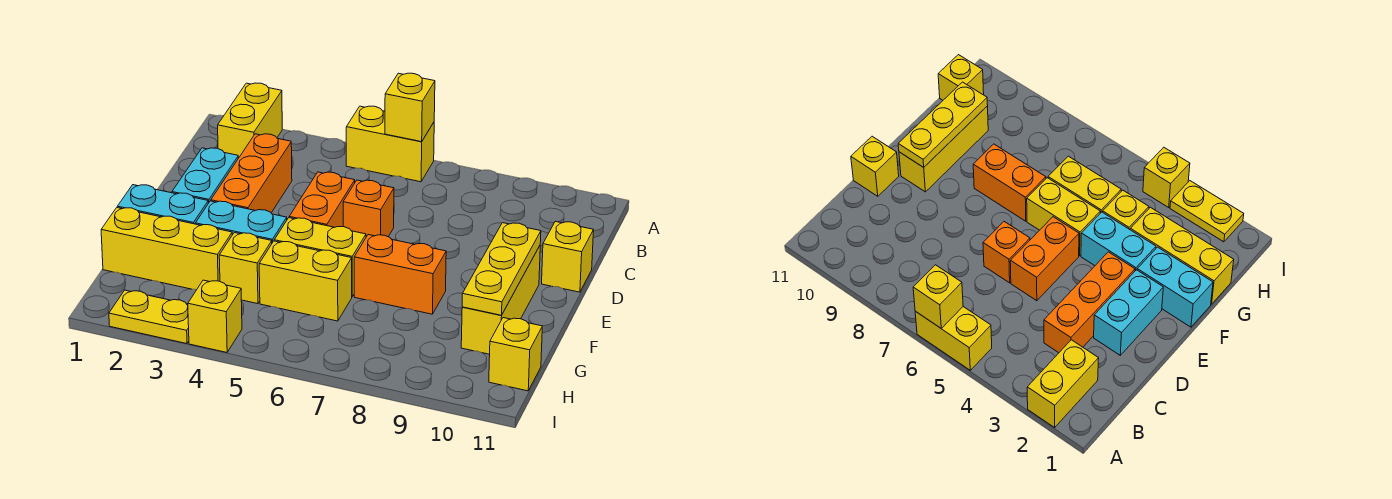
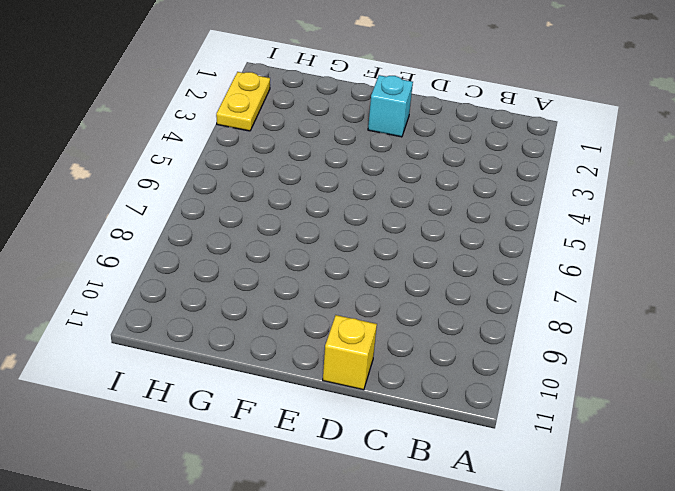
cyan 1x1 brick [368,75,413,137] -> cyan 1x2 brick [172,148,238,203]
none -> yellow 1x2 brick [218,83,282,158]
none -> yellow 1x2 brick [346,106,434,182]
none -> orange 1x3 brick [211,134,292,213]

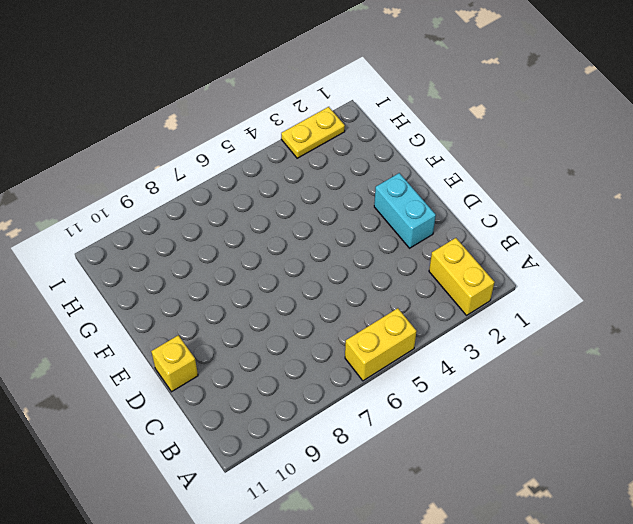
none -> orange 1x3 brick [211,134,292,213]
none -> orange 1x2 brick [289,172,355,227]
none -> orange 1x1 brick [343,180,394,237]

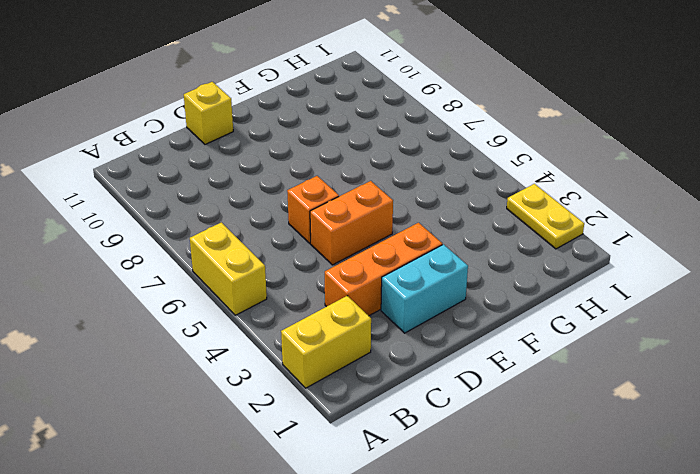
none -> yellow 1x3 brick [461,246,540,354]
none -> cyan 1x2 brick [117,185,208,224]
none -> cyan 1x2 brick [195,201,287,243]

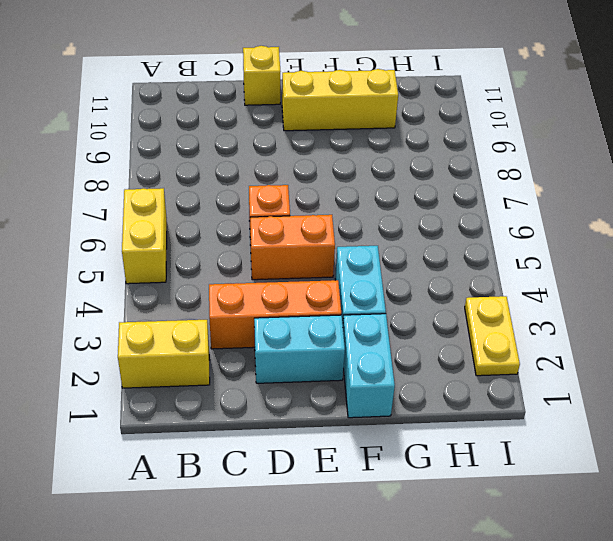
none -> yellow 1x2 brick [274,218,366,296]
none -> orange 1x2 brick [354,235,446,314]
none -> yellow 1x3 brick [101,208,232,290]

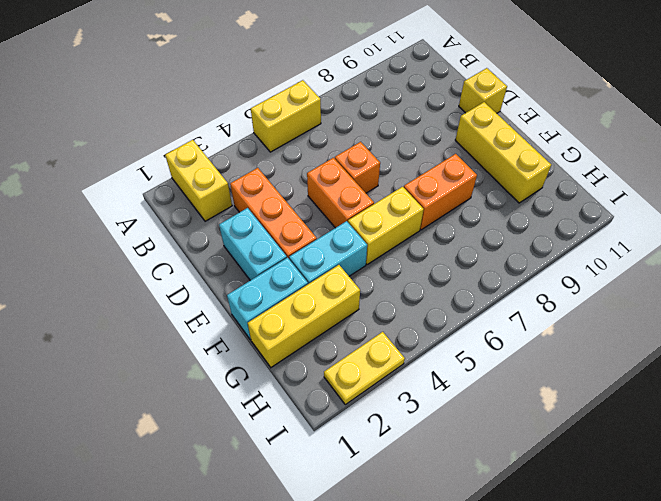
none -> yellow 1x1 brick [219,233,272,304]
none -> yellow 1x2 brick [259,241,352,321]
none -> yellow 1x1 brick [489,318,542,391]

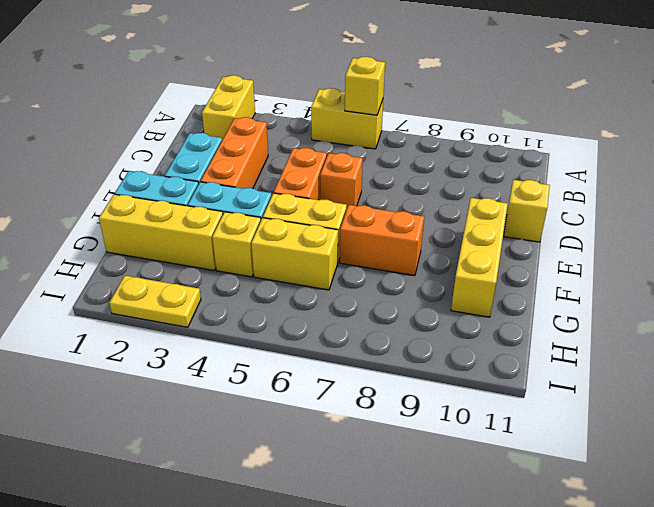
none -> yellow 1x1 brick [489,318,542,391]
none -> yellow 1x1 brick [188,280,242,352]
none -> yellow 1x3 plate [462,223,541,315]

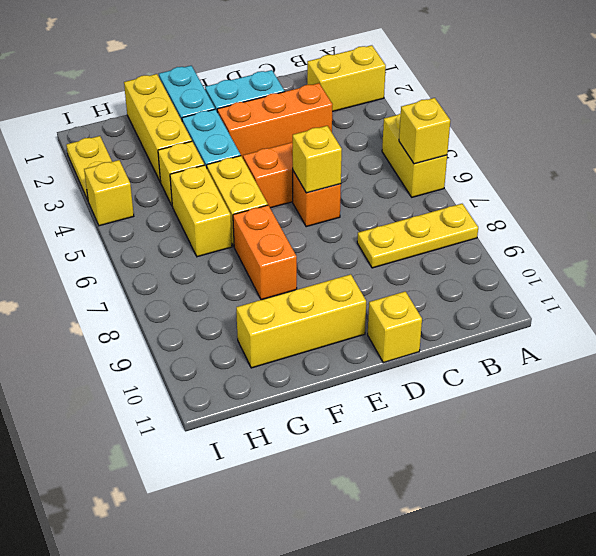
yellow 1x3 plate [357,204,478,268] -> yellow 1x3 plate moved to [462,223,541,315]
yellow 1x1 brick [293,126,342,193] -> yellow 1x1 brick moved to [489,318,542,391]

